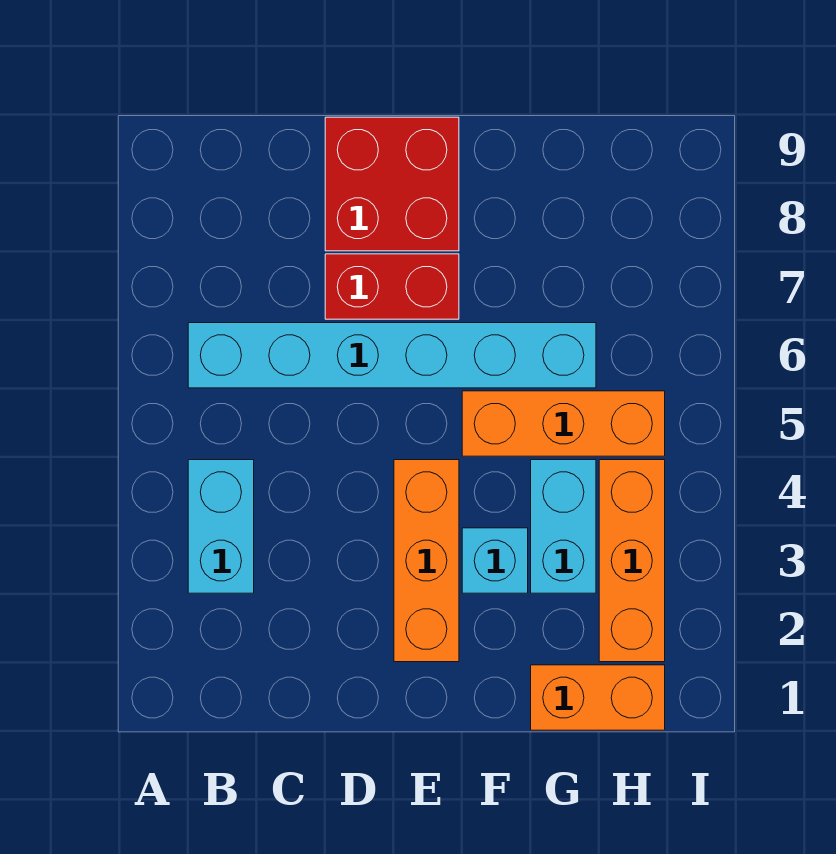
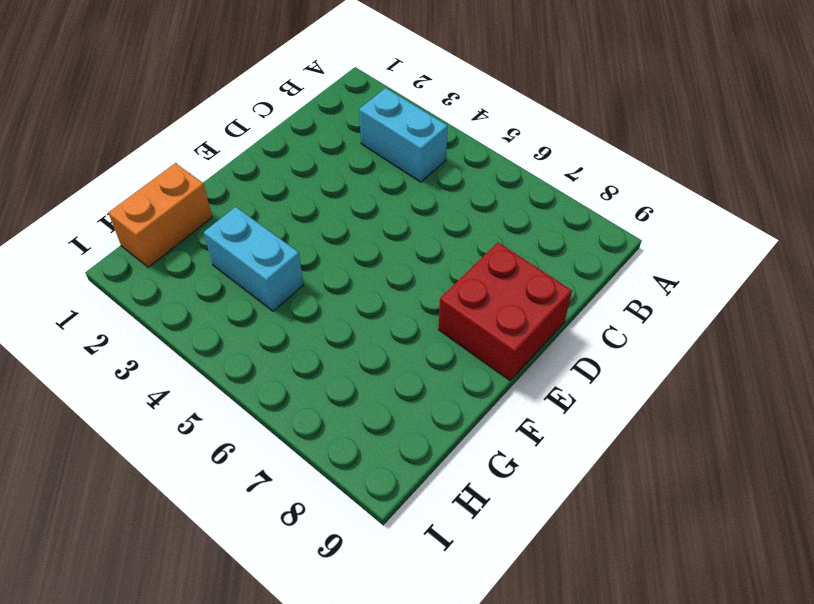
none -> cyan 1x6 brick [188,323,596,388]
none -> red 1x2 brick [325,254,459,319]

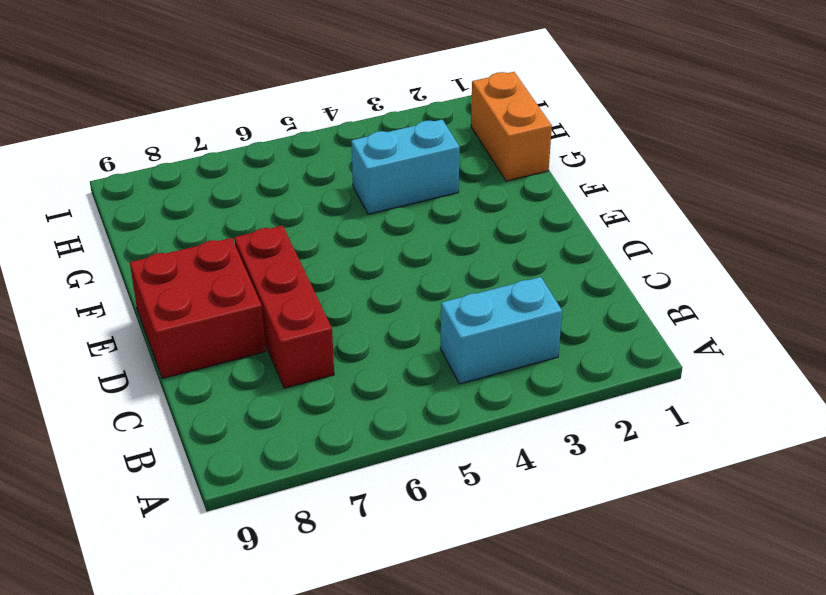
red 1x3 brick [234,226,334,388] -> red 1x2 brick [325,254,459,319]
none -> cyan 1x6 brick [188,323,596,388]
none -> orange 1x3 brick [394,460,459,662]

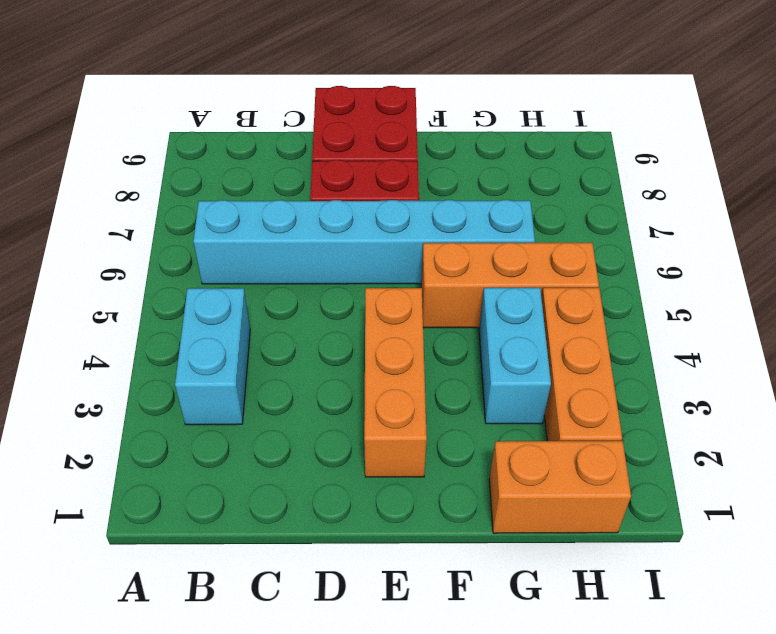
none -> cyan 1x1 brick [462,528,528,593]

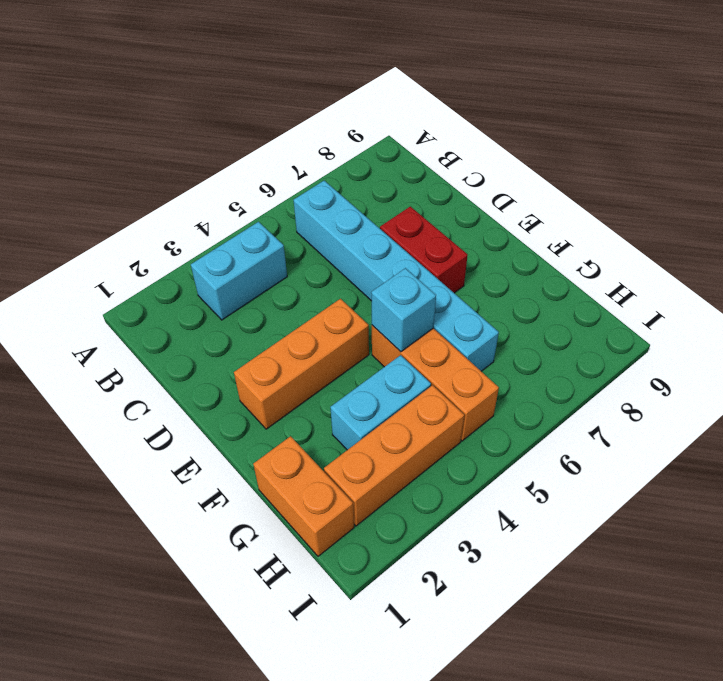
cyan 1x1 brick [371,268,436,352] -> cyan 1x1 brick moved to [462,528,528,593]
none -> red 2x2 brick [325,117,459,251]

